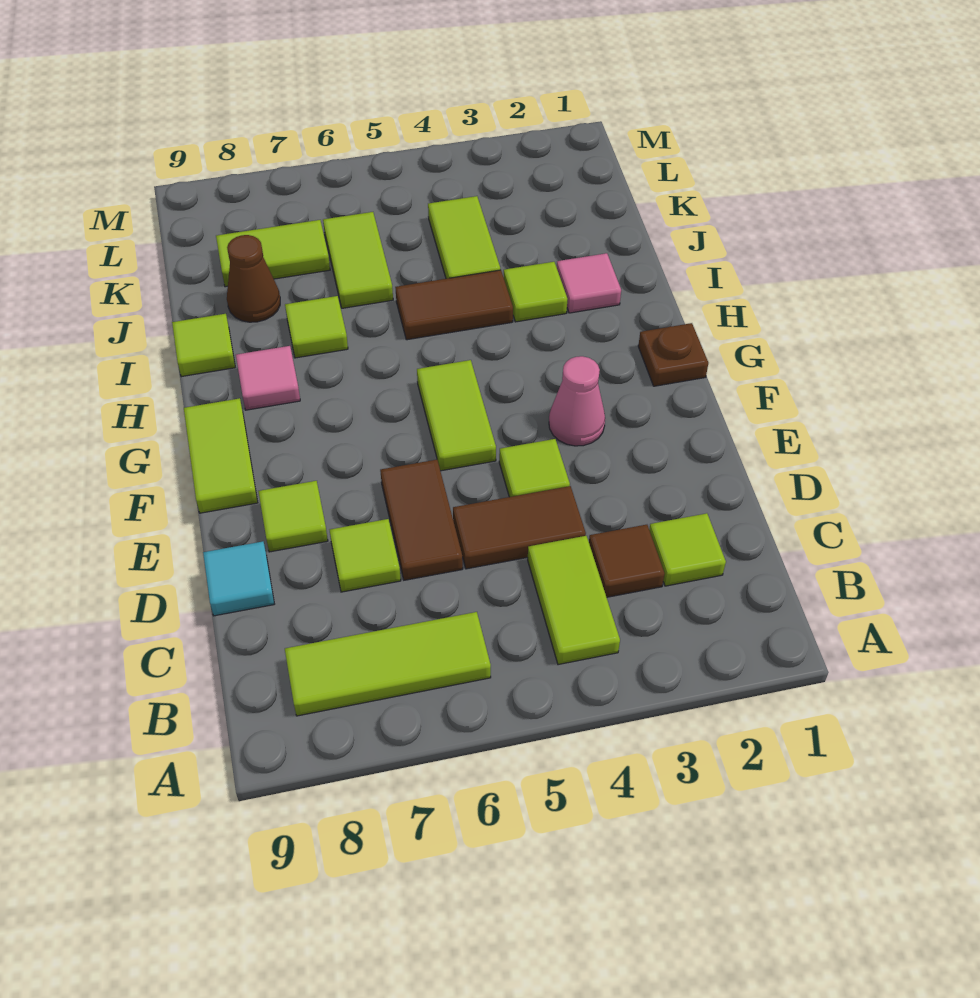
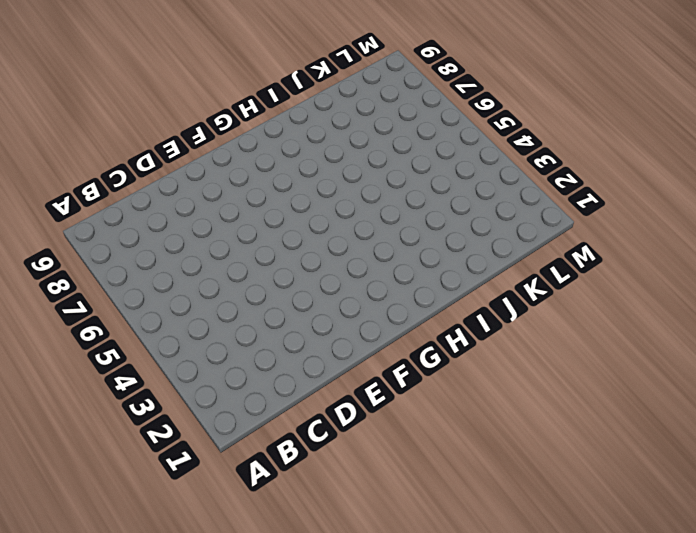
none -> lime 1x2 tile [528,536,620,665]
none -> lime 1x3 tile [285,612,491,716]
none -> lime 1x1 tile [649,513,726,586]

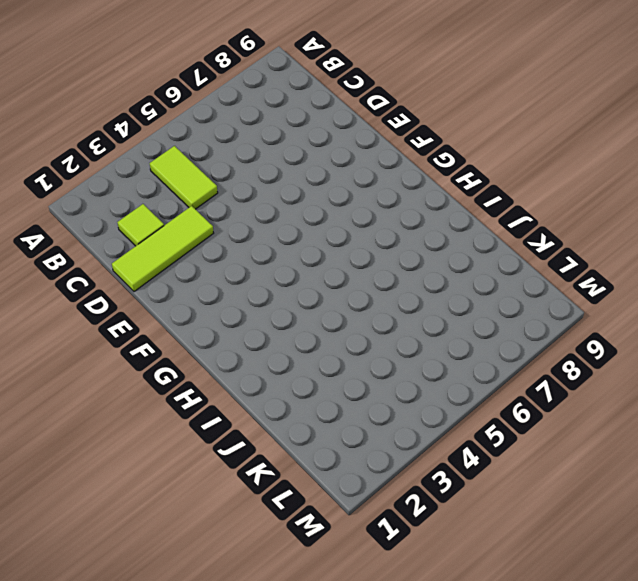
lime 1x3 tile [112,206,213,292] -> lime 1x3 tile moved to [285,612,491,716]
none -> brown 1x1 tile [589,525,665,597]
none -> brown 1x2 tile [453,486,586,569]
none -> brown 1x2 tile [380,460,463,580]

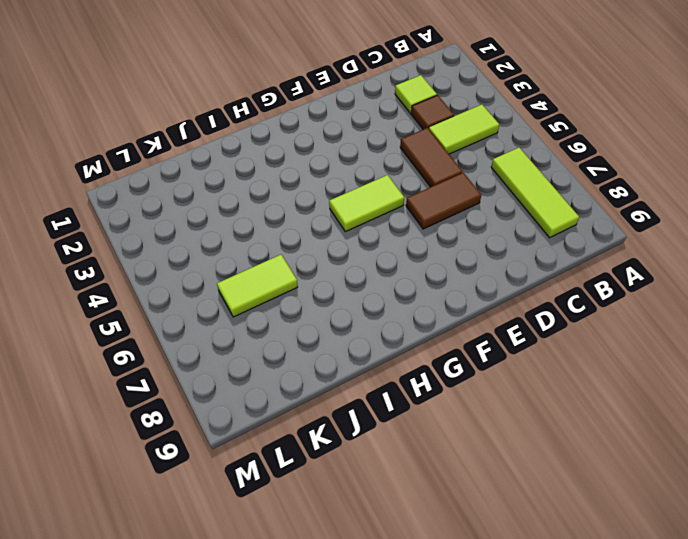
none -> lime 1x1 tile [330,519,401,592]
none -> cyan 1x1 tile [203,541,274,616]
none -> lime 1x1 tile [499,439,570,497]

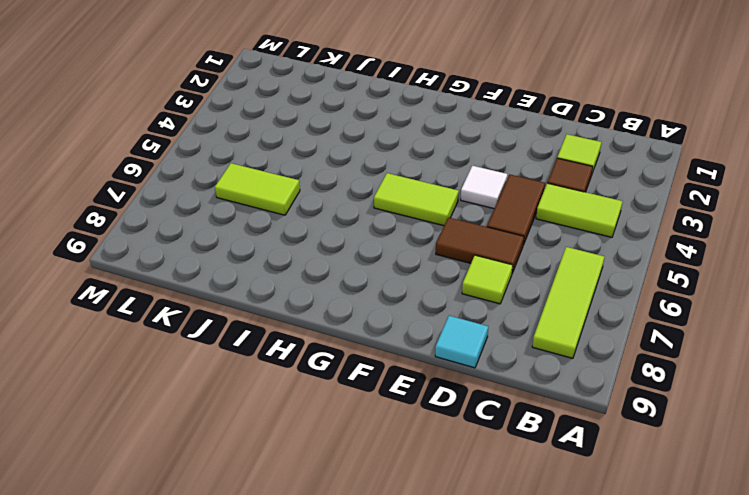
white 1x1 tile [461,166,507,209] -> lime 1x1 tile [499,439,570,497]
none -> lime 1x1 tile [258,481,328,552]
none -> pink 1x1 cone [549,356,605,446]
none -> lime 1x2 tile [184,398,258,513]

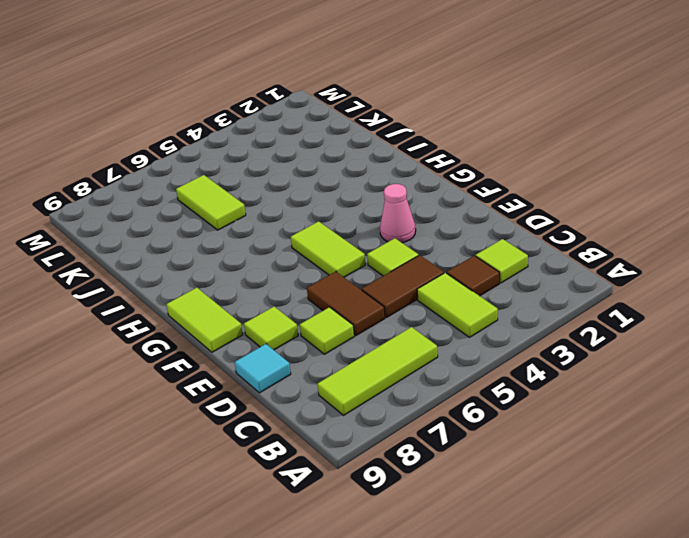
none -> brown 1x1 plate [638,323,708,386]
none -> pink 1x1 tile [236,346,300,410]
none -> pink 1x1 tile [557,253,621,313]

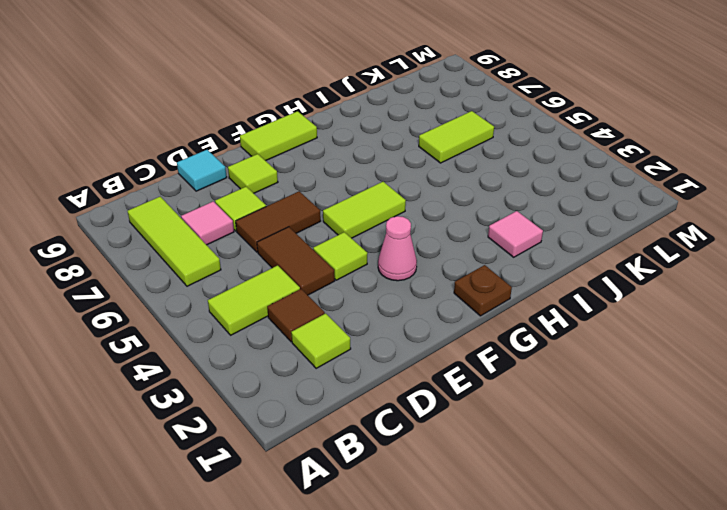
pink 1x1 tile [181,201,234,245] -> pink 1x1 tile moved to [236,346,300,410]
none -> lime 1x1 tile [504,262,567,322]
none -> brown 1x2 tile [395,270,513,340]
none -> lime 1x1 tile [285,296,348,358]

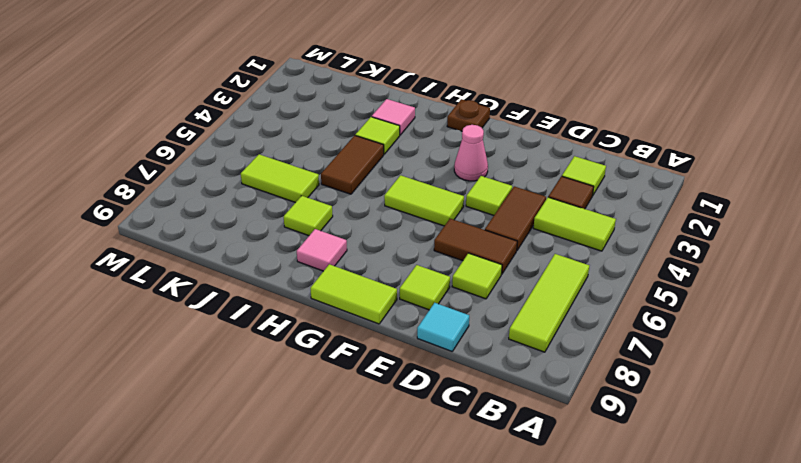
none -> lime 1x1 tile [172,314,235,377]
none -> lime 1x2 tile [428,196,500,279]
none -> brown 1x1 cone [227,235,280,322]

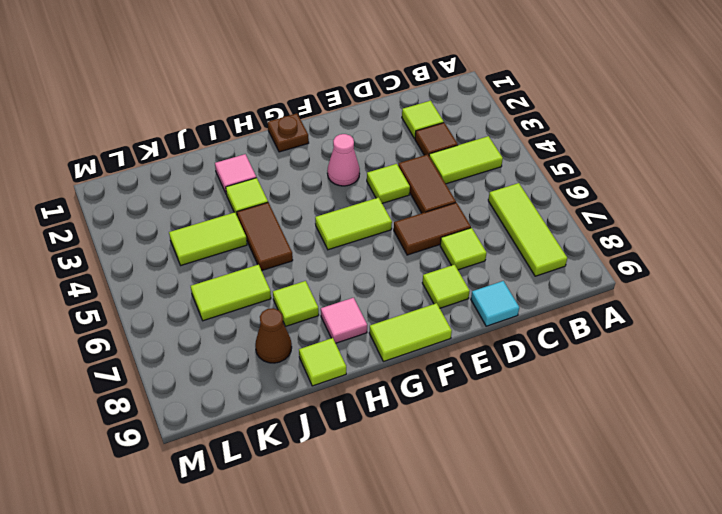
none -> lime 1x2 tile [216,220,330,287]

